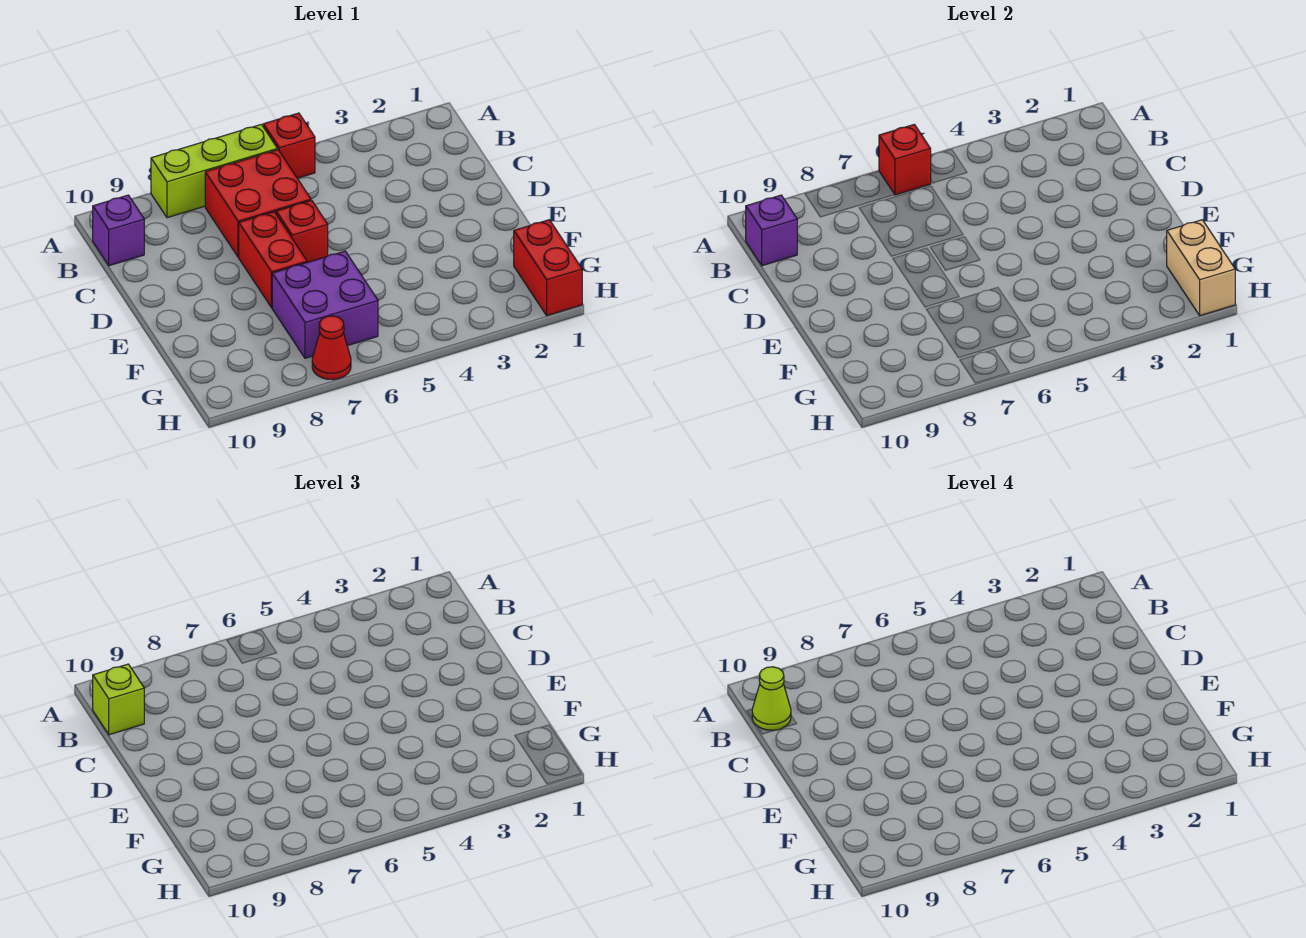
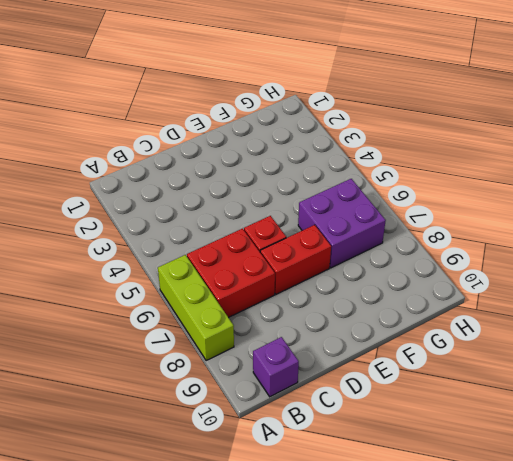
none -> red 1x1 brick [263,113,315,178]
none -> red 1x2 brick [514,220,582,316]
none -> red 1x1 cone [312,316,351,380]

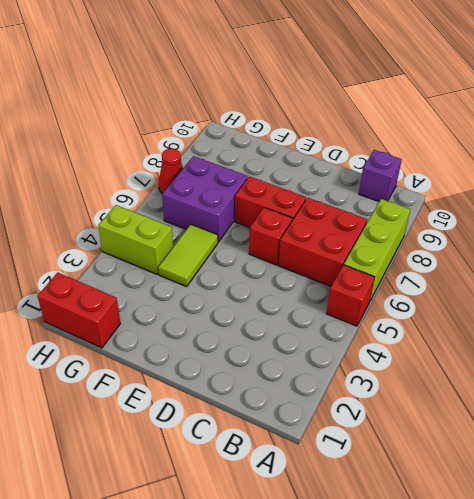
lime 1x2 tile [158,225,218,287] -> none
lime 1x2 brick [98,205,173,275] -> none
none -> red 1x1 brick [879,124,931,195]
none -> purple 1x1 brick [746,195,797,266]
none -> tan 1x2 brick [1167,220,1235,316]

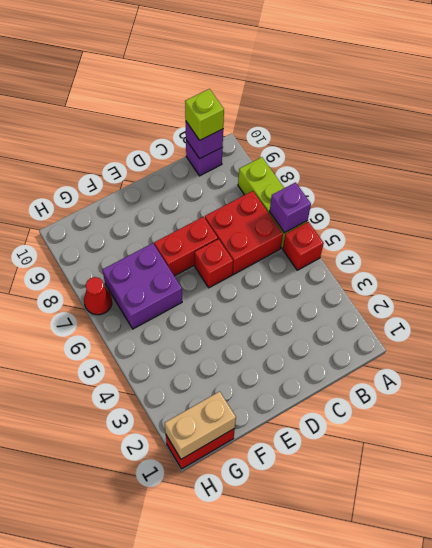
purple 1x1 brick [270,183,311,233] -> red 1x1 brick [879,124,931,195]
none -> lime 1x1 cone [752,667,791,731]

